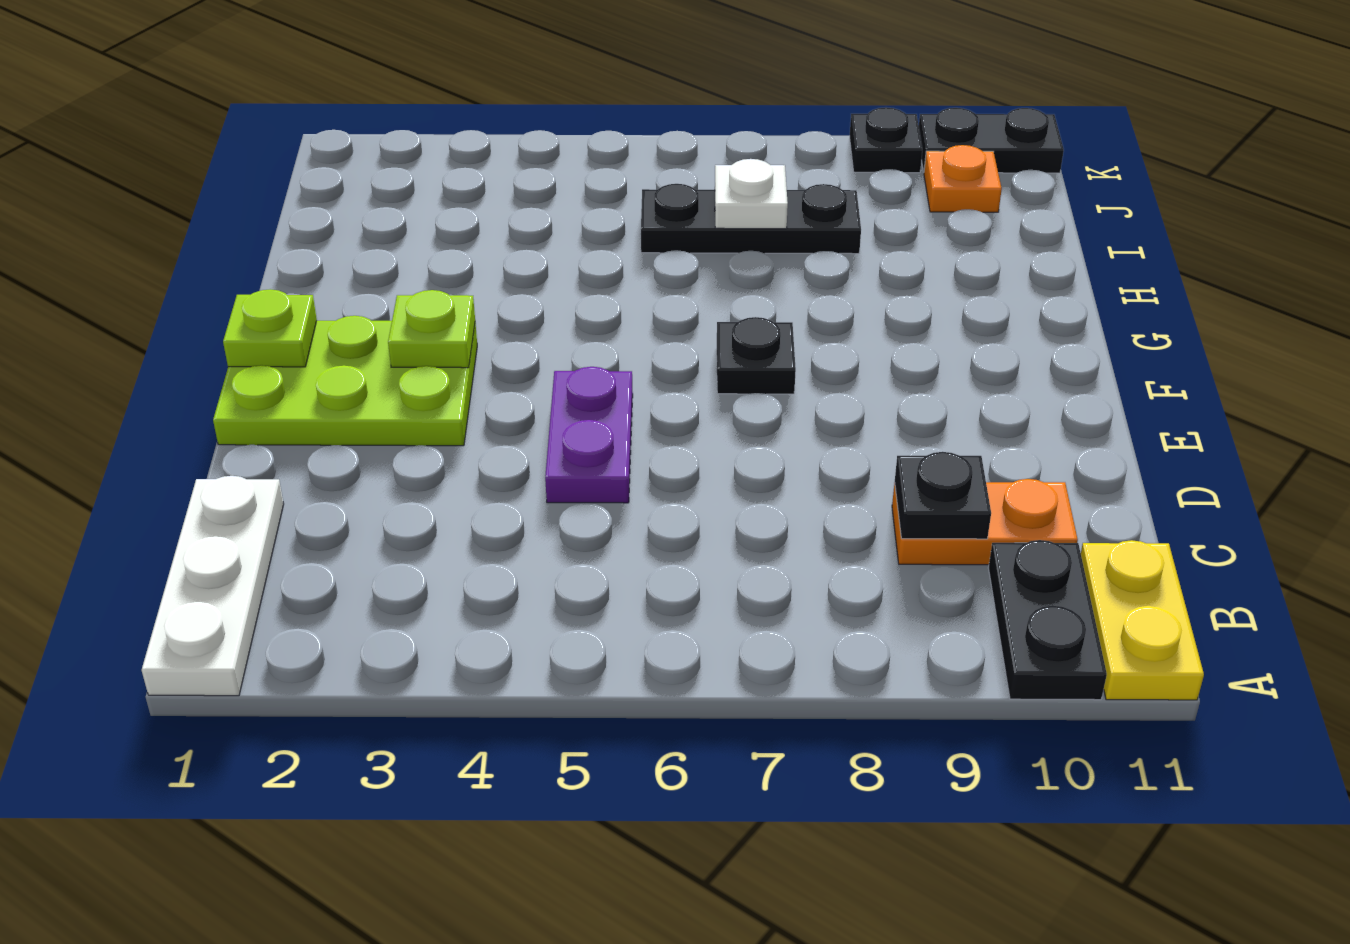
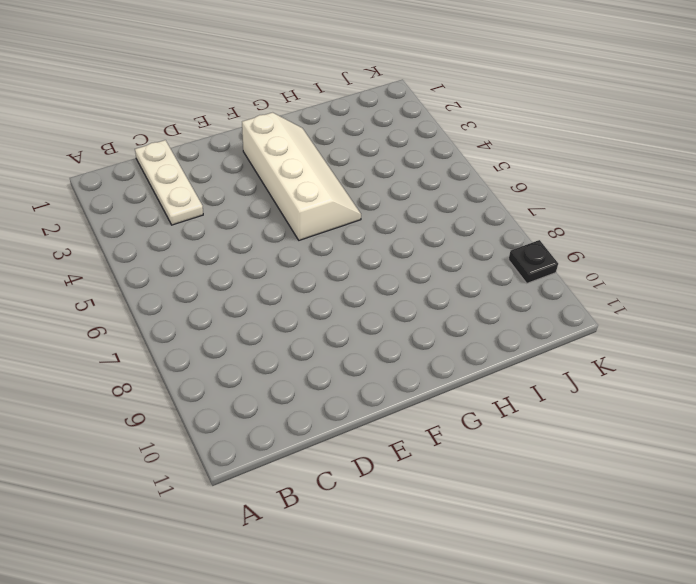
white 1x3 plate [135,140,203,225] -> white 1x3 plate turned to [142,476,284,696]
white 2x4 slope [242,112,361,240] -> lime 2x3 plate [213,316,477,446]
none -> black 1x2 plate [988,540,1107,700]
none -> yellow 1x2 plate [1081,540,1204,700]
none -> orange 1x2 plate [892,479,1078,565]

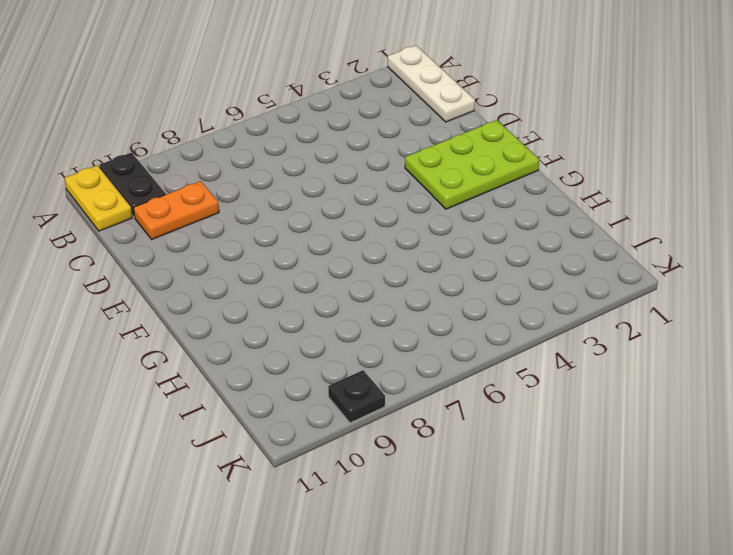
none -> purple 1x2 plate [545,367,633,503]
none -> black 1x1 plate [717,317,796,394]
none -> black 1x3 plate [641,184,861,254]

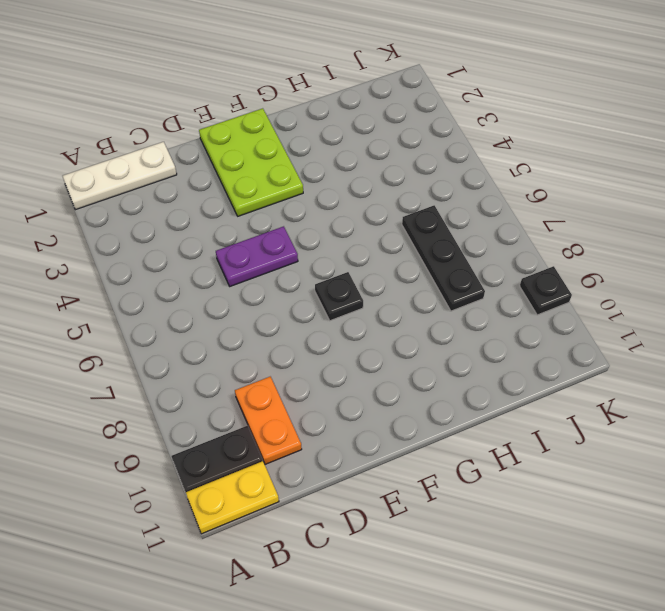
none -> orange 1x1 plate [924,145,1002,212]
none -> black 1x2 plate [919,108,1064,173]
none -> black 1x1 plate [895,452,991,539]

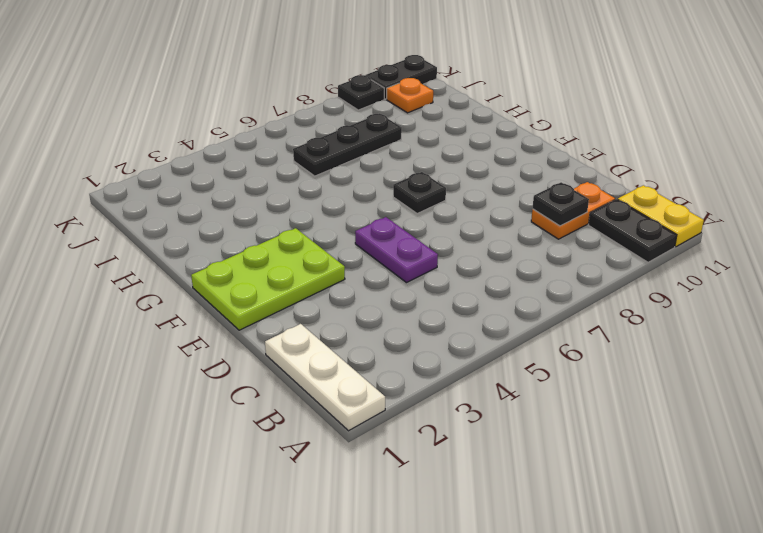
none -> lime 1x1 plate [223,289,317,367]
none -> lime 1x1 plate [388,290,475,368]
none -> white 1x1 plate [715,159,788,229]

